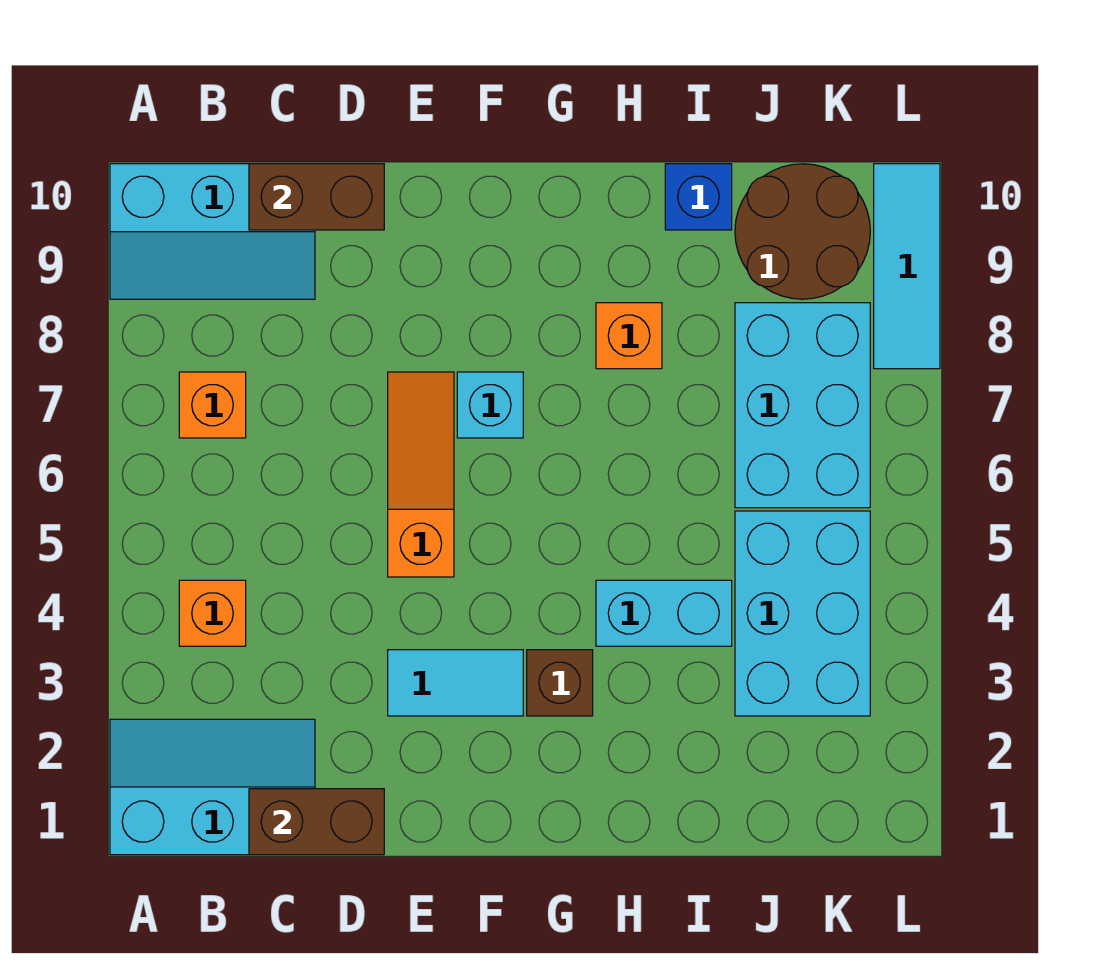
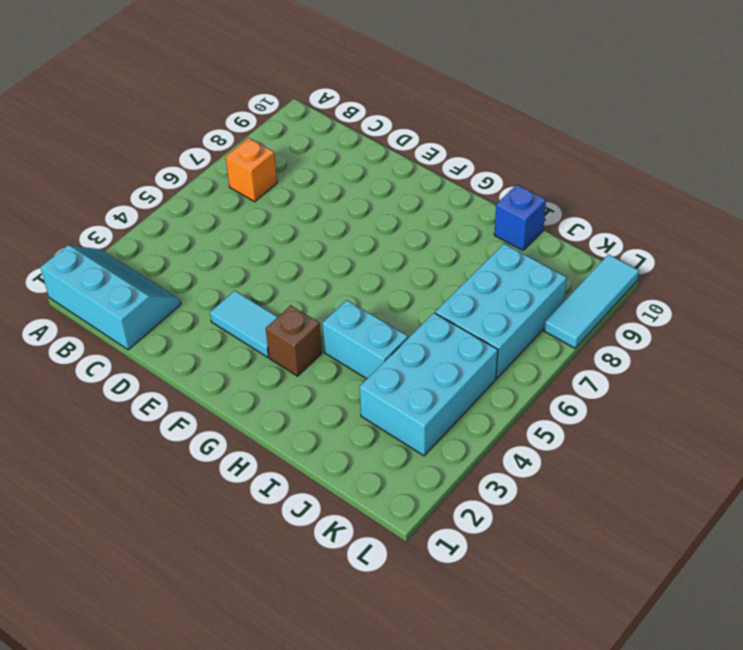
none -> cyan 2x3 slope [110,164,315,299]
none -> orange 1x1 brick [179,580,246,646]
none -> orange 1x3 slope [388,372,454,577]

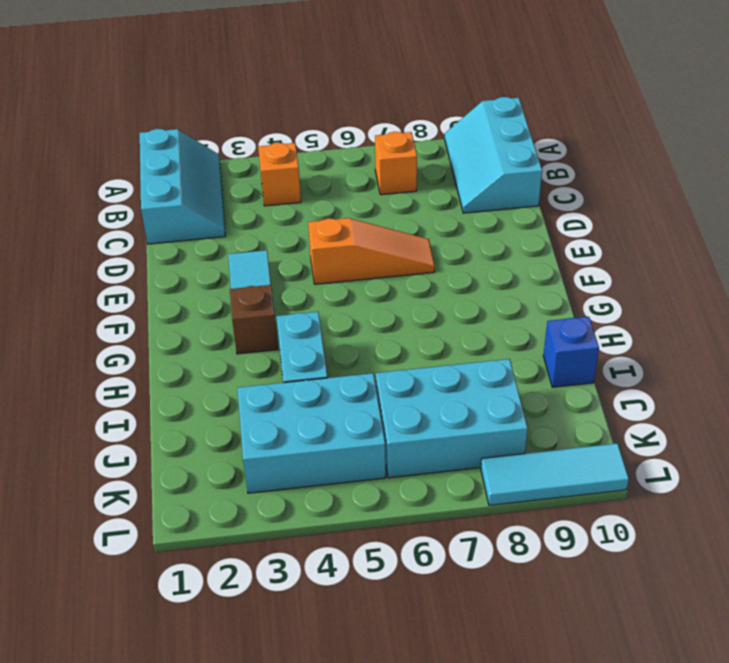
none -> cyan 1x1 brick [457,372,523,438]
none -> orange 1x1 brick [596,303,662,369]
none -> brown 2x2 round brick [735,164,870,299]

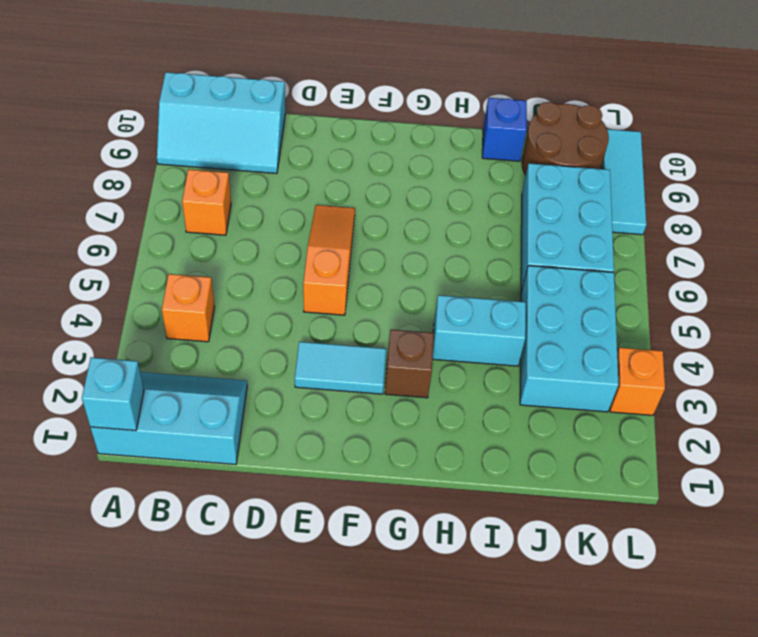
cyan 1x1 brick [82,357,144,431] -> cyan 1x1 brick moved to [457,372,523,438]
orange 1x1 brick [610,348,665,415] -> orange 1x1 brick moved to [596,303,662,369]
none -> brown 1x2 brick [249,789,384,855]
none -> brown 1x2 brick [249,164,384,230]

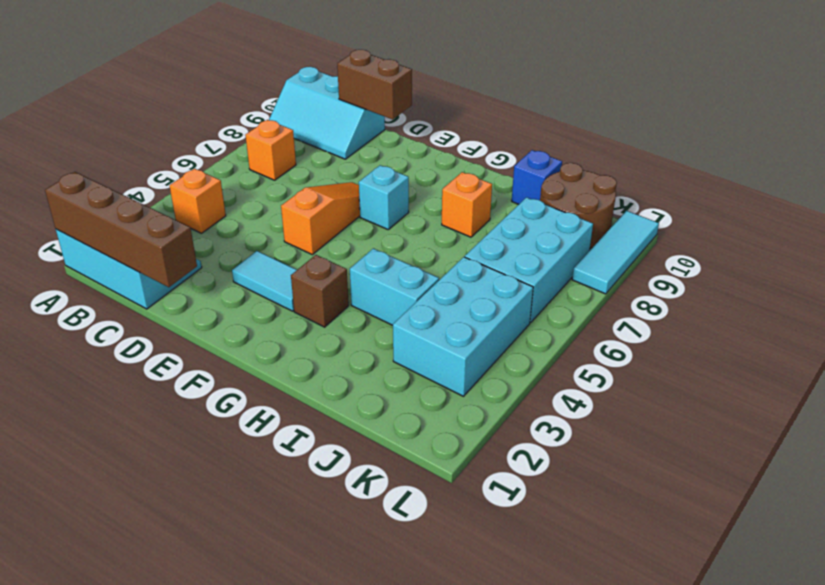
brown 1x4 brick [45,172,197,287] -> brown 1x2 brick [249,789,384,855]

